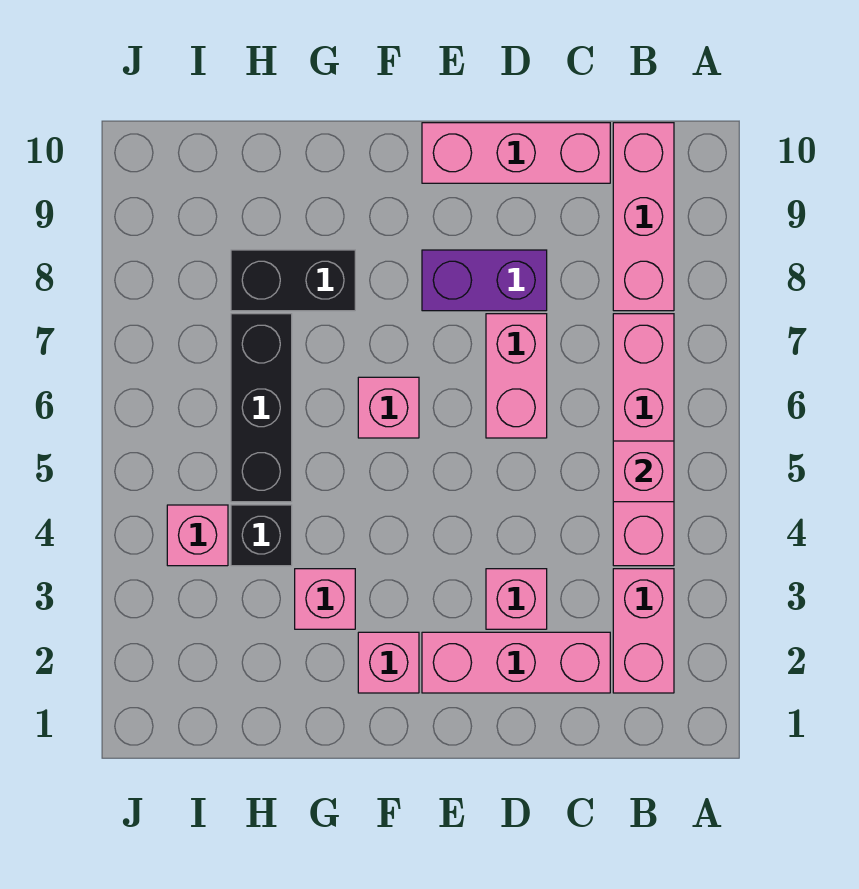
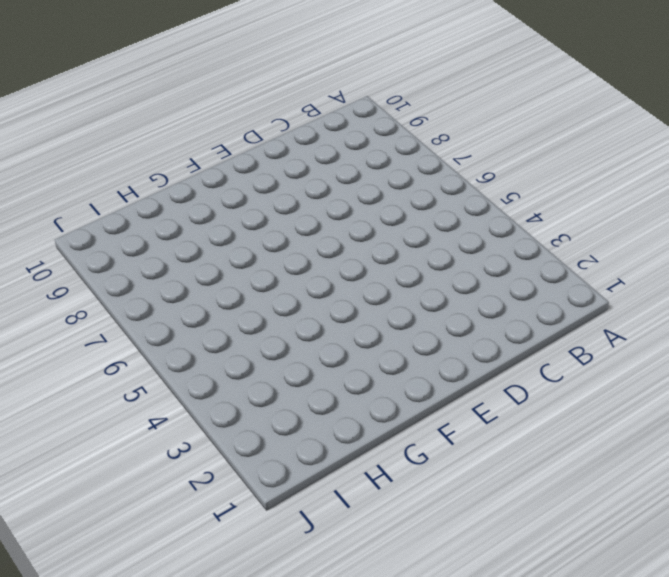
none -> pink 1x2 brick [613,569,674,693]
none -> pink 1x4 brick [613,314,674,566]
none -> pink 1x3 brick [613,123,674,311]

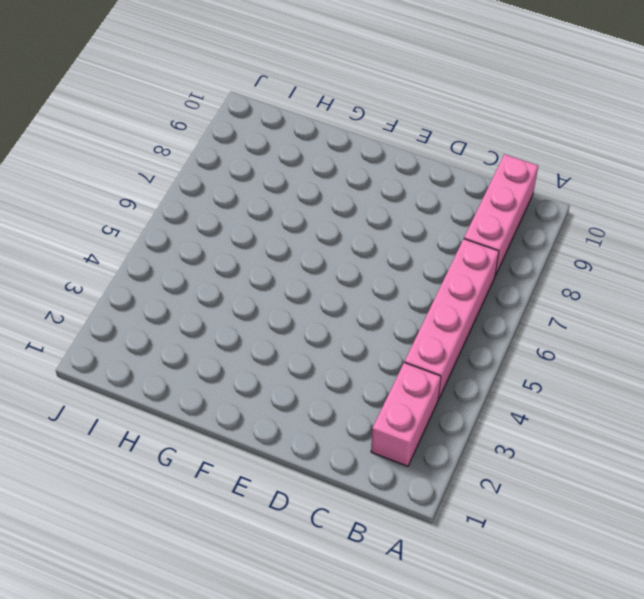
none -> pink 1x3 brick [422,632,610,693]
none -> pink 1x3 brick [422,123,610,183]
none -> pink 1x1 brick [486,569,547,629]

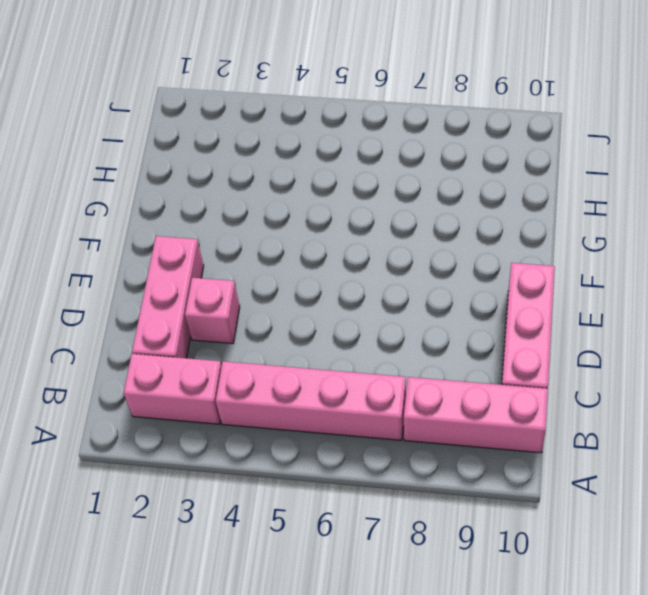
none -> pink 1x2 brick [486,314,547,438]
none -> purple 1x2 brick [422,250,547,311]
none -> pink 1x1 brick [358,632,419,693]

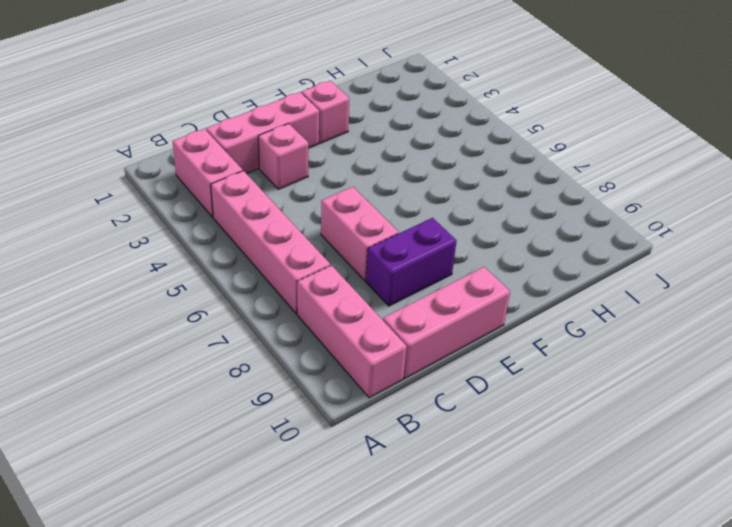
none -> pink 1x1 brick [358,377,419,438]
none -> pink 1x1 brick [295,569,355,629]
none -> black 1x2 brick [231,250,355,311]

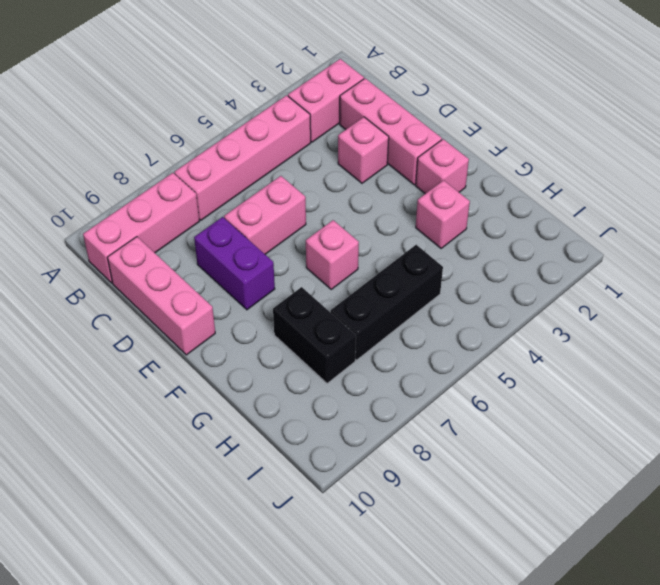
none -> black 1x1 brick [231,505,292,566]
none -> pink 1x1 brick [167,505,228,566]
none -> pink 1x1 brick [613,441,674,502]

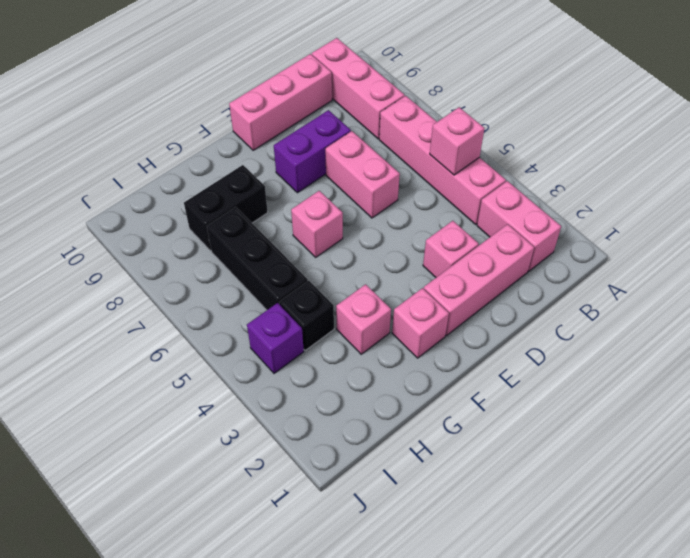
purple 1x1 brick [247,303,304,373] -> pink 1x1 brick [167,505,228,566]

